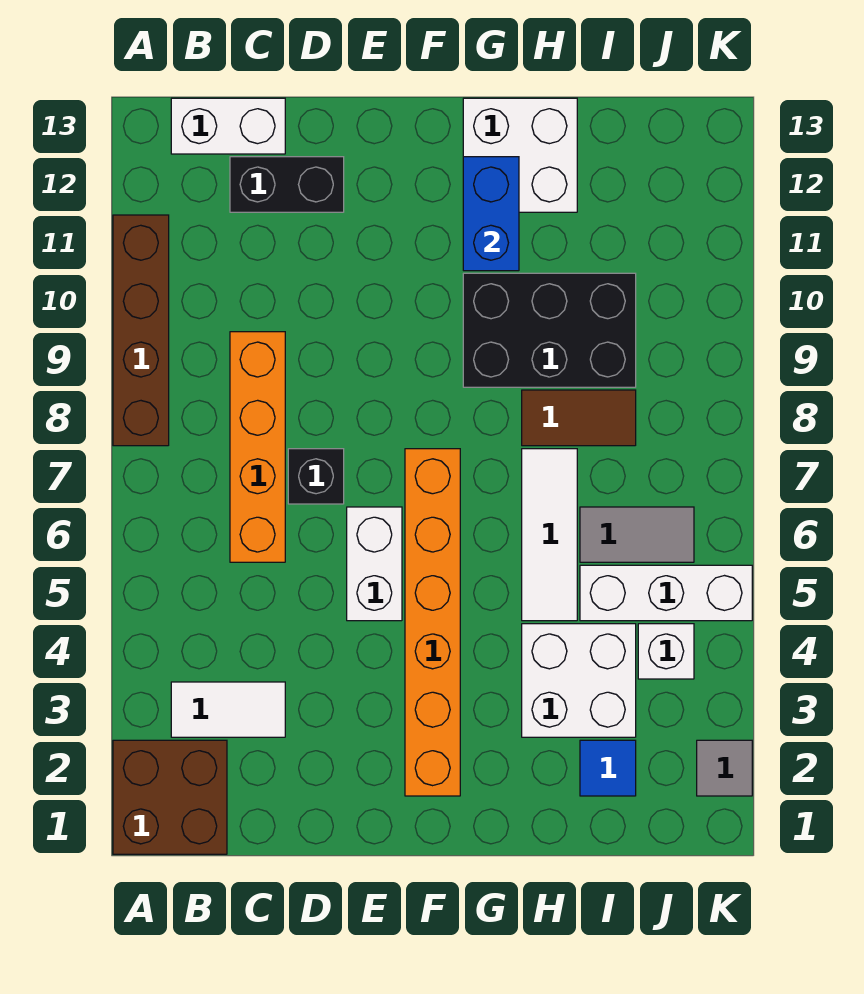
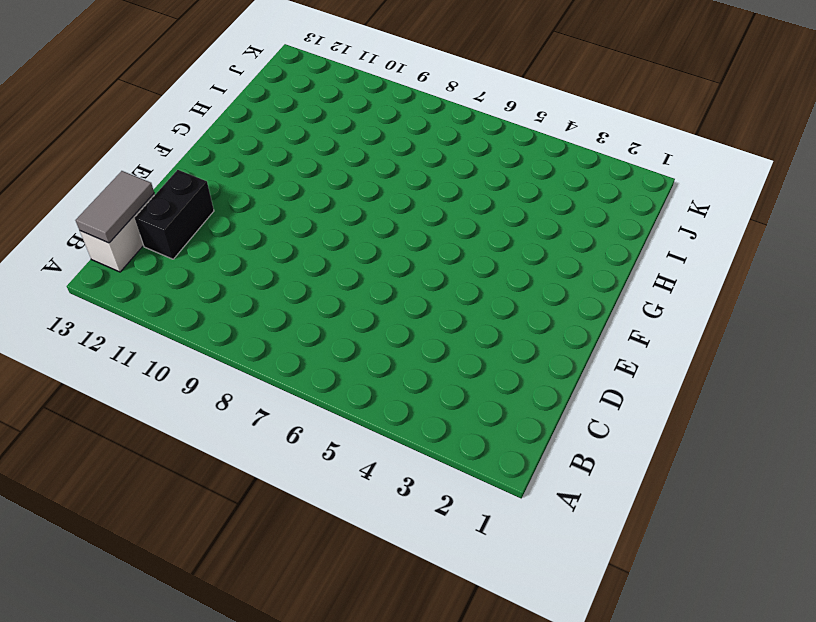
grey 1x2 tile [76,171,154,243] -> grey 1x2 tile moved to [580,507,694,562]
none -> brown 2x2 brick [113,740,227,854]
none -> brown 1x4 brick [113,215,169,446]
none -> white 1x2 tile [171,682,285,737]

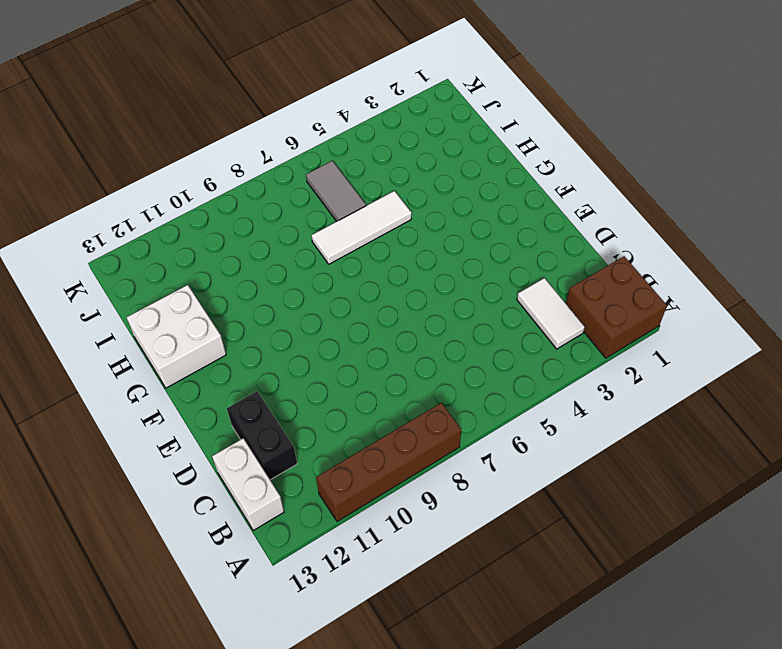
none -> orange 1x4 brick [230,332,285,562]
none -> black 1x1 brick [288,449,344,504]
none -> white 1x2 brick [347,507,402,621]

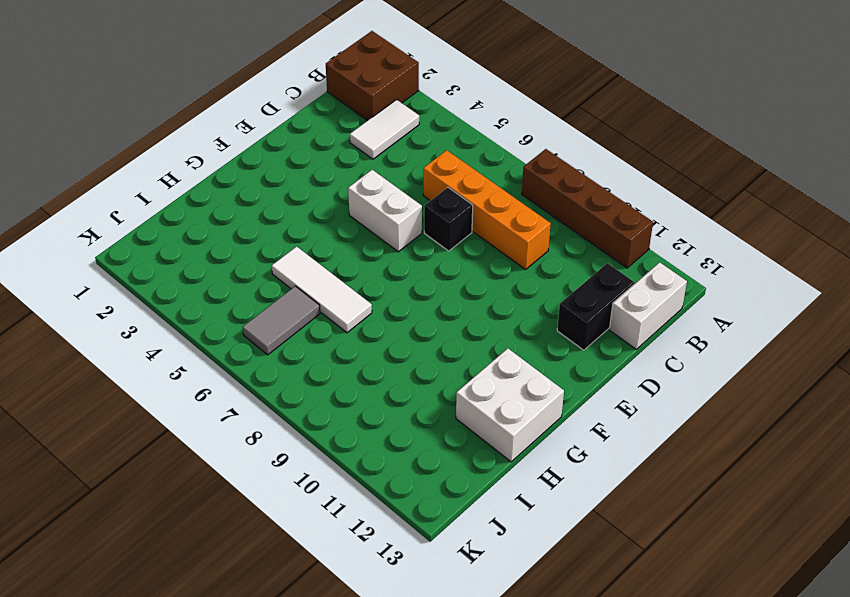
none -> orange 1x6 brick [405,449,460,796]
none -> black 2x3 brick [463,273,636,387]
none -> white 2x2 brick [522,624,636,737]

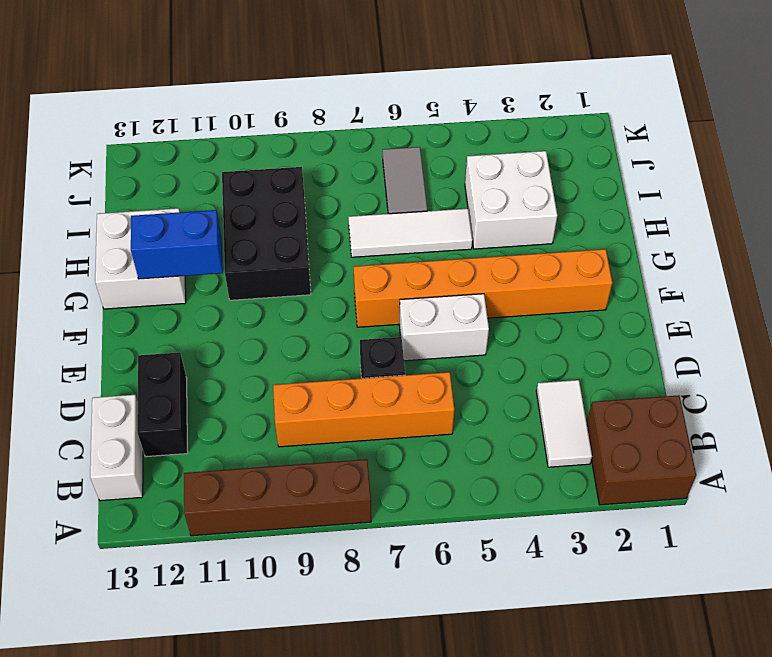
none -> brown 1x2 tile [522,390,636,446]
none -> blue 1x1 tile [580,740,636,796]
none -> white 1x3 brick [580,565,752,621]

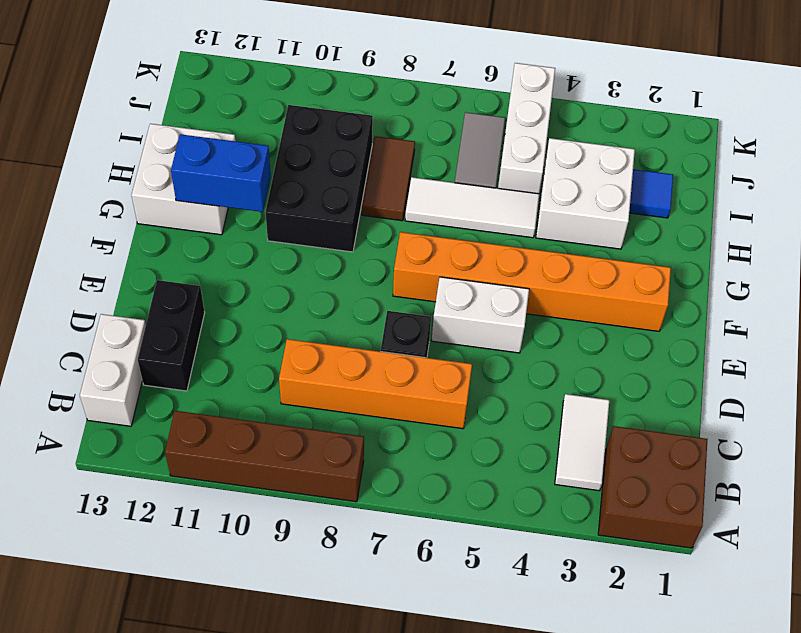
none -> white 1x1 brick [638,624,694,679]
none -> grey 1x1 tile [697,740,752,796]

